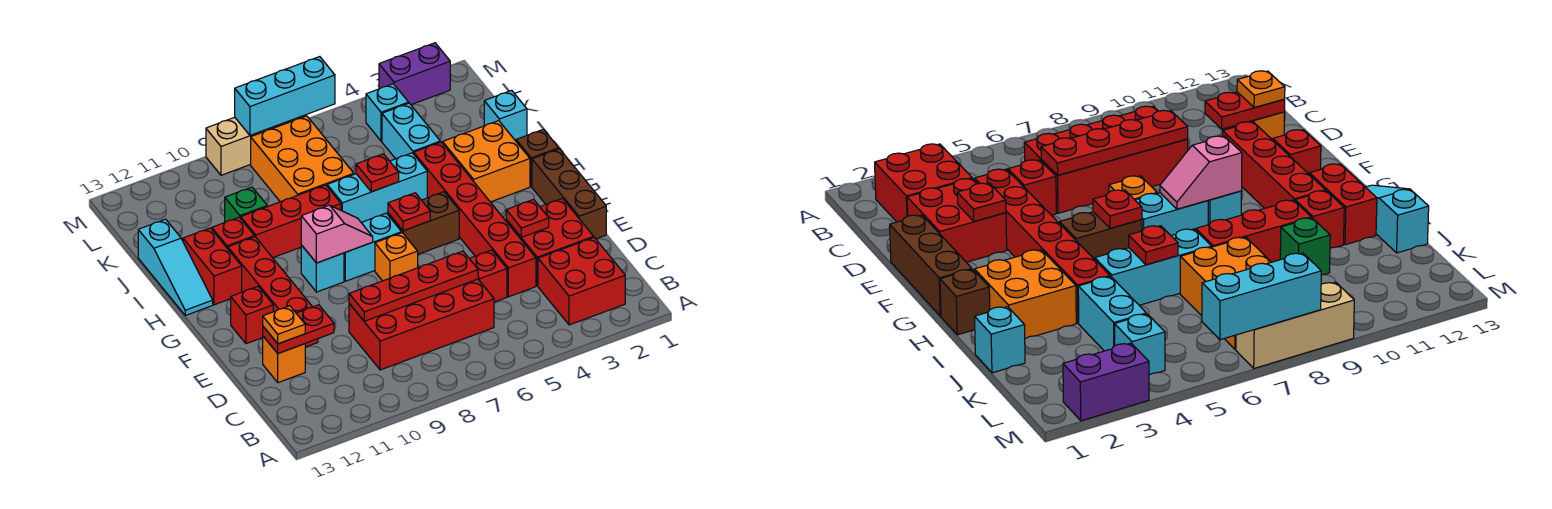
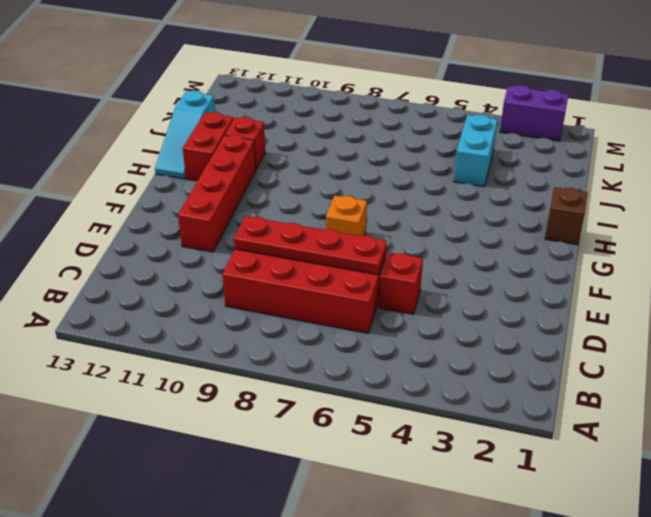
none -> red 2x2 brick [538,238,625,325]
none -> red 2x2 brick [506,198,594,286]
none -> red 1x6 brick [414,142,536,297]
none -> orange 1x1 brick [263,336,305,383]

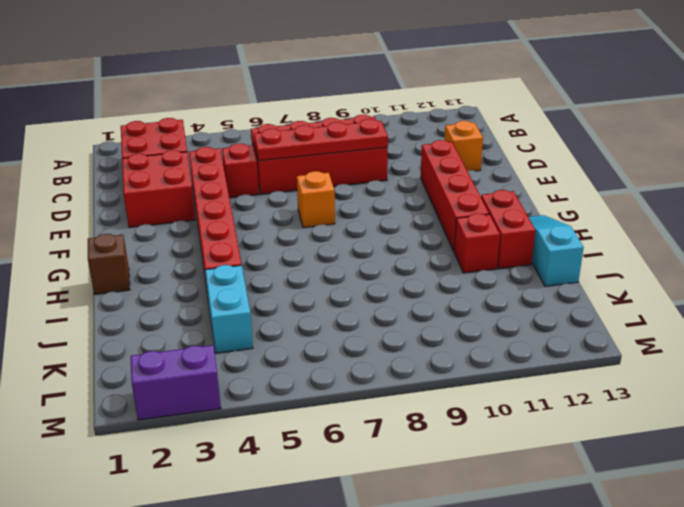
none -> brown 1x3 brick [532,149,606,239]
none -> red 1x1 brick [231,287,273,344]
none -> brown 1x2 brick [388,192,459,254]
none -> cyan 1x2 brick [344,213,402,281]

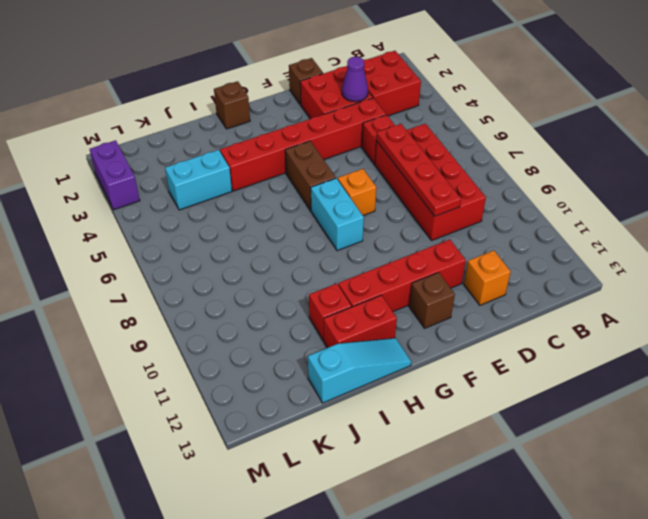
purple 1x1 cone [342,57,368,102] -> none
brown 1x1 brick [289,58,323,105] -> brown 1x3 brick [532,149,606,239]
brown 1x1 brick [409,272,455,328] -> red 1x1 brick [231,287,273,344]
none -> cyan 1x1 brick [301,245,344,292]
none -> orange 2x2 brick [443,121,530,202]
none -> cyan 1x3 brick [327,153,427,222]
none -> red 1x3 brick [241,185,341,258]

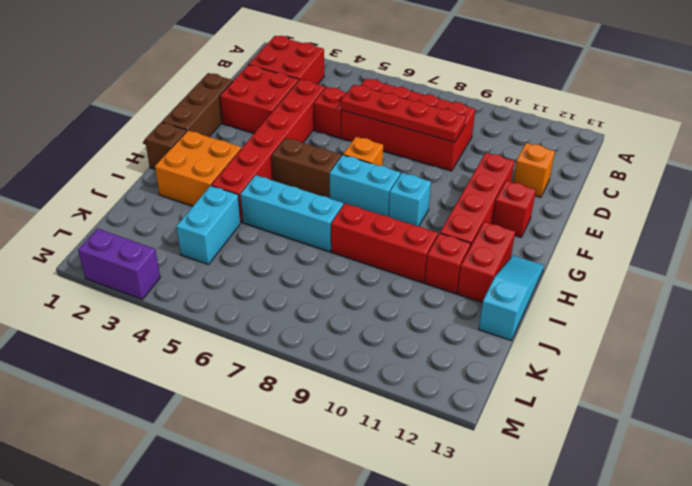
none -> cyan 1x1 brick [484,90,527,141]
none -> orange 2x3 brick [251,116,354,202]
none -> green 1x1 brick [225,187,267,222]
none -> cyan 1x1 brick [366,84,409,141]

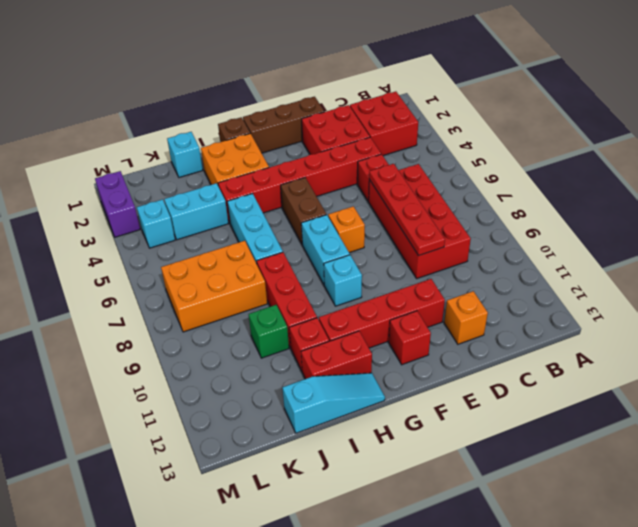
none -> tan 1x3 brick [206,115,306,175]
none -> red 1x2 plate [263,305,334,353]
none -> red 1x1 plate [506,199,549,237]
none -> red 1x1 plate [388,193,430,231]

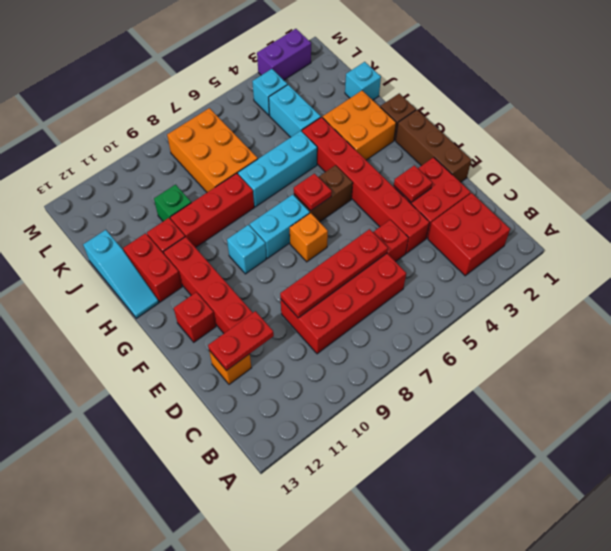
none -> tan 1x3 brick [206,115,306,175]
none -> pink 1x2 slope [301,205,373,263]
none -> red 1x1 plate [356,154,399,192]
none -> cyan 1x3 brick [235,57,335,135]

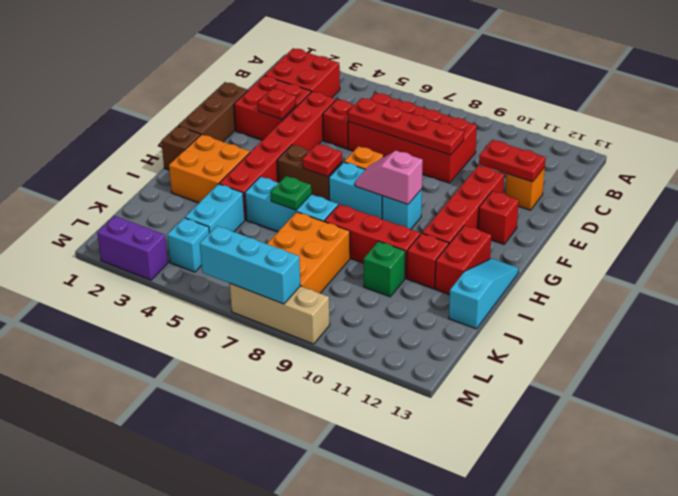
green 1x1 plate [271,176,311,210] -> red 1x1 plate [356,154,399,192]
none -> cyan 1x1 brick [484,90,527,141]
none -> orange 1x1 plate [263,306,305,344]

